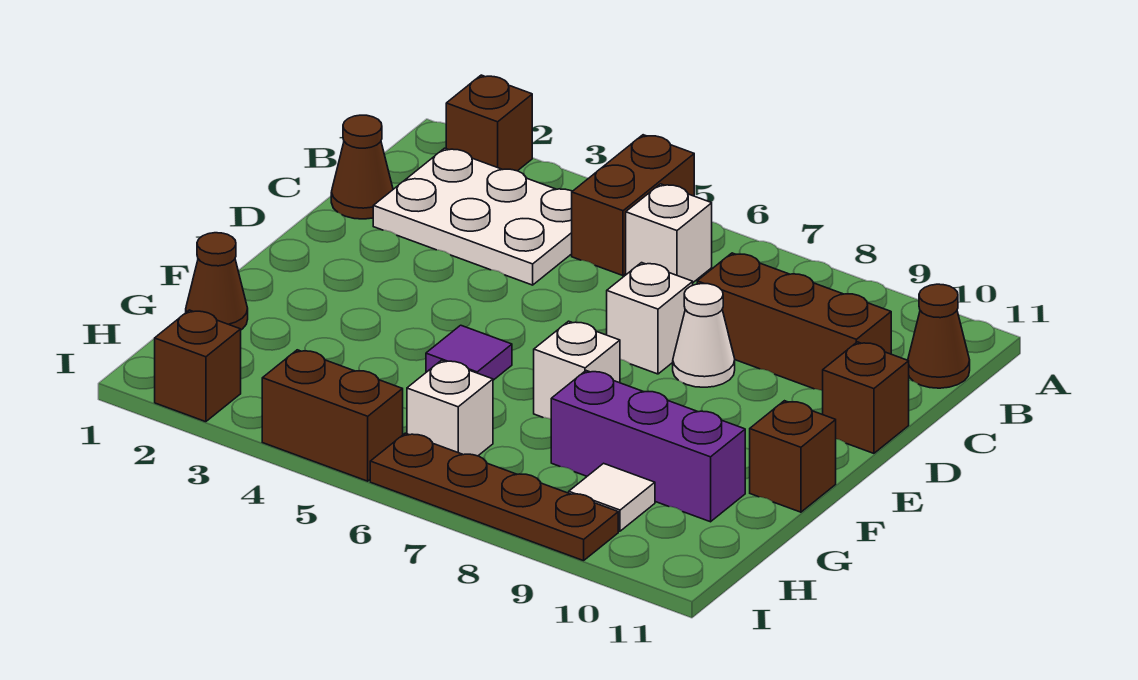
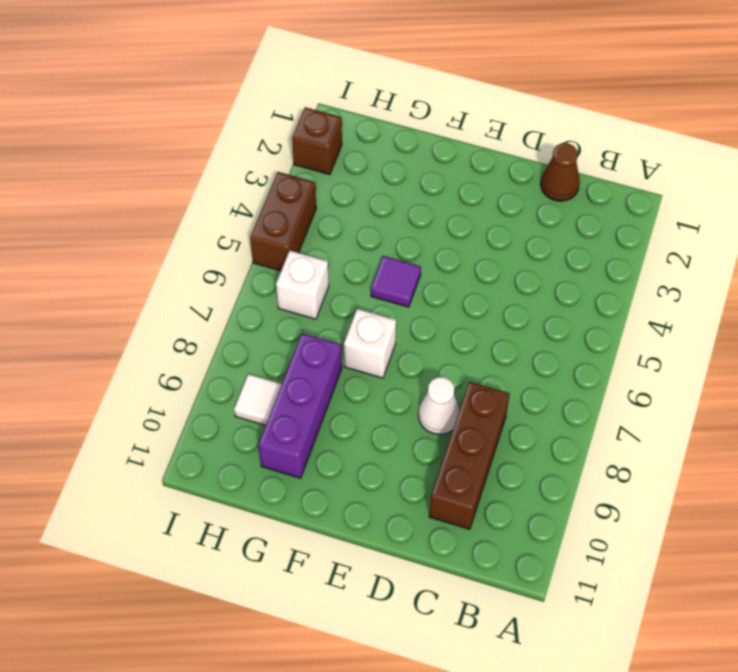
none -> brown 1x1 brick [446,75,532,171]
none -> brown 1x2 brick [572,135,694,276]
none -> white 2x3 plate [373,148,572,285]

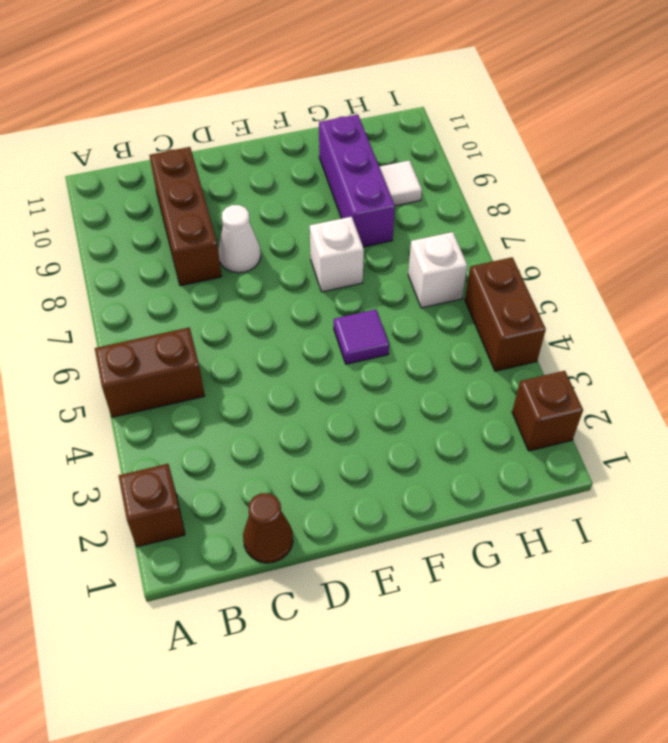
none -> white 2x3 plate [373,148,572,285]
none -> white 1x1 brick [626,184,712,282]
none -> brown 1x1 cone [908,284,970,388]

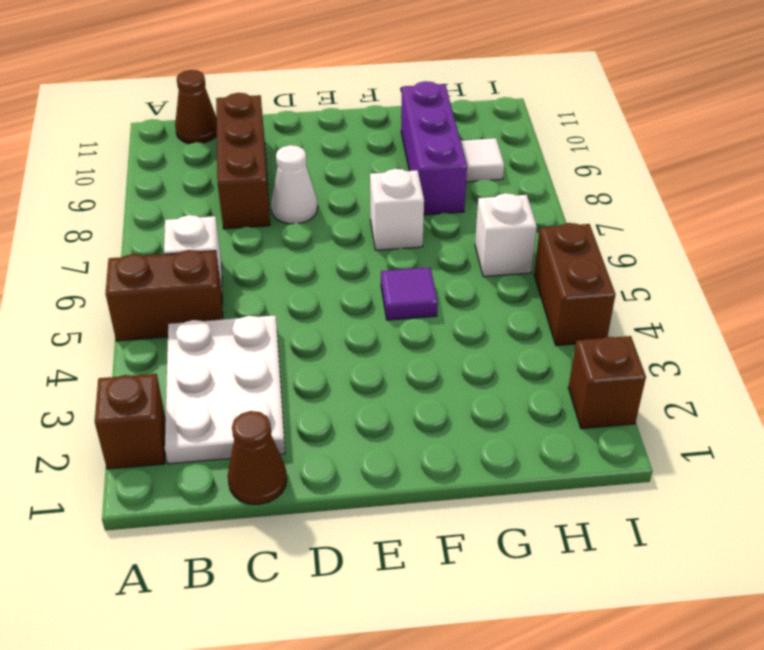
none -> white 1x1 brick [607,263,693,374]
none -> brown 1x1 brick [823,342,909,453]
none -> brown 1x1 brick [750,401,836,512]

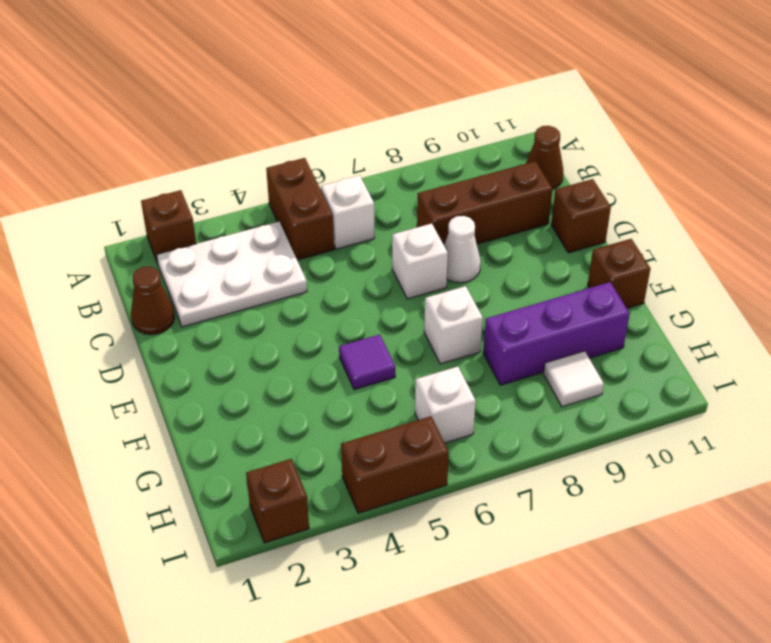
none -> brown 1x1 cone [186,233,248,330]
none -> brown 1x4 plate [370,433,618,561]

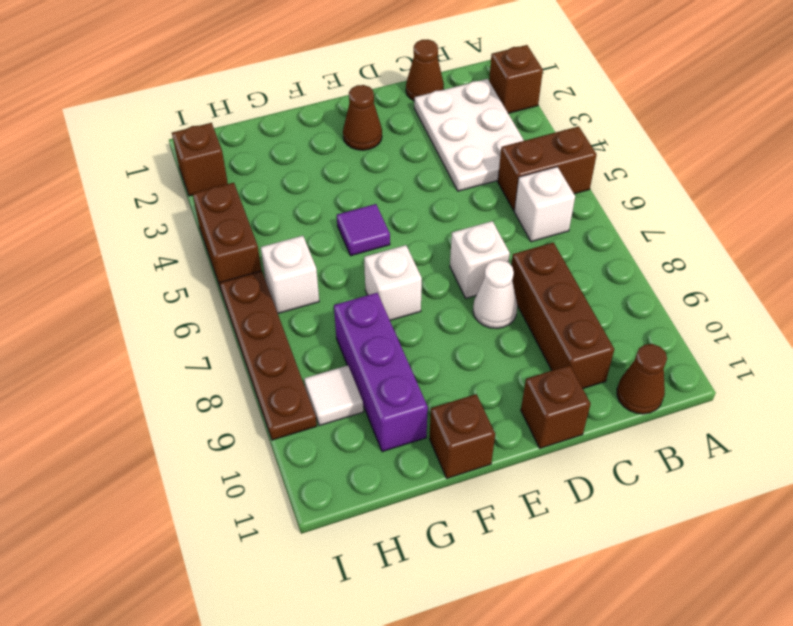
brown 1x1 cone [343,85,382,150] -> brown 1x1 cone moved to [186,233,248,330]

